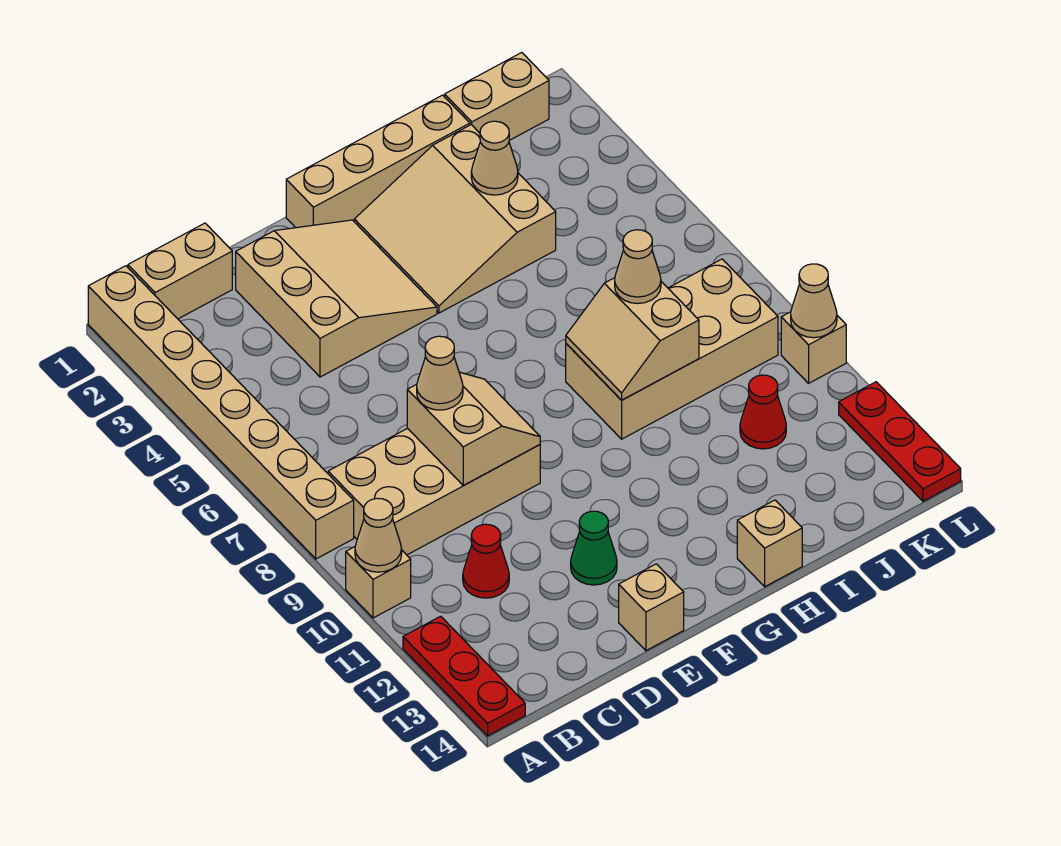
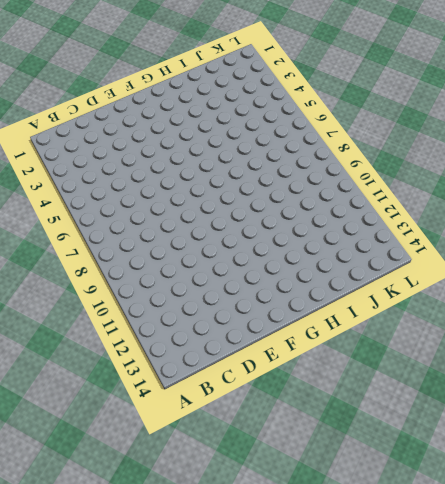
none -> tan 1x8 brick [88,266,354,559]
none -> tan 1x1 brick [346,547,411,618]
none -> red 1x3 plate [403,616,525,736]

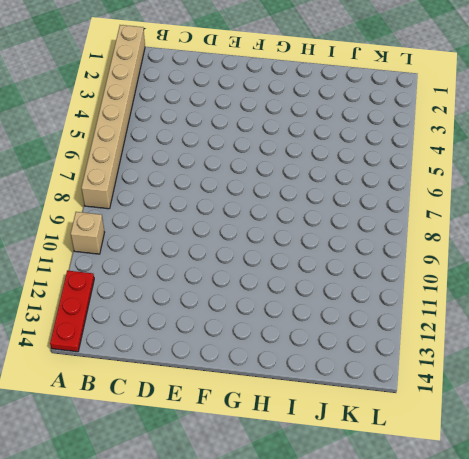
none -> tan 1x2 brick [128,223,232,319]
none -> tan 2x4 brick [328,428,540,555]
none -> red 1x1 cone [463,524,509,598]

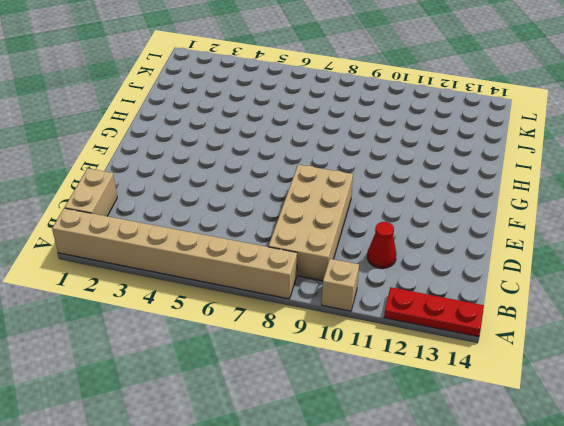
none -> tan 3x3 slope [236,220,437,377]
none -> green 1x1 cone [571,511,617,585]
none -> tan 1x1 brick [619,564,684,651]

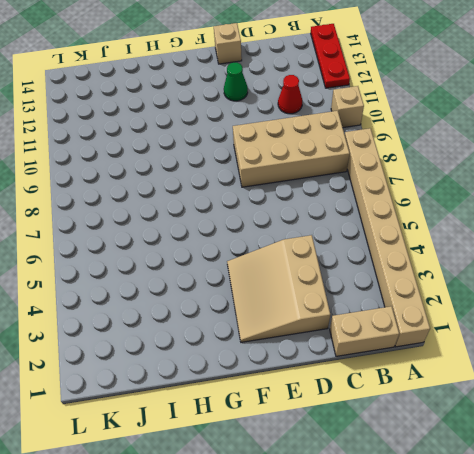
none -> tan 1x4 brick [286,95,470,228]
none -> tan 3x3 slope [354,125,556,313]
none -> tan 2x4 brick [566,259,778,439]

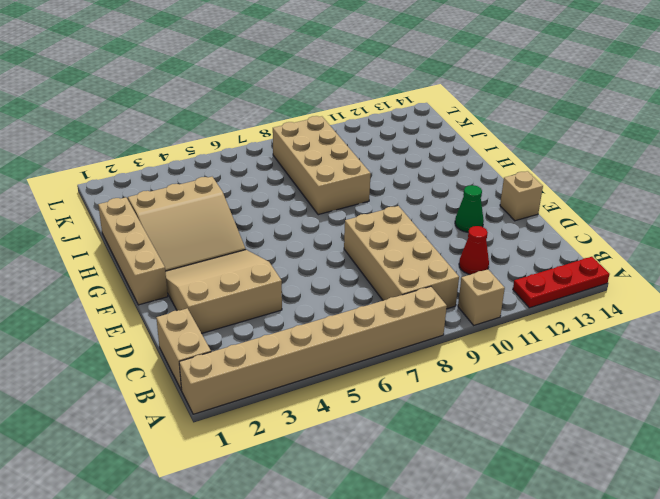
none -> tan 1x1 brick [737,500,802,587]
none -> tan 1x2 brick [445,53,549,140]
none -> red 1x1 cone [740,375,786,449]

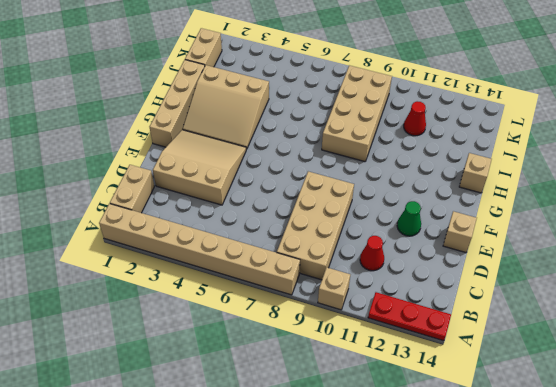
none -> tan 1x1 brick [781,312,846,383]
none -> red 1x3 plate [839,382,961,501]
none -> tan 1x1 cone [355,498,402,572]

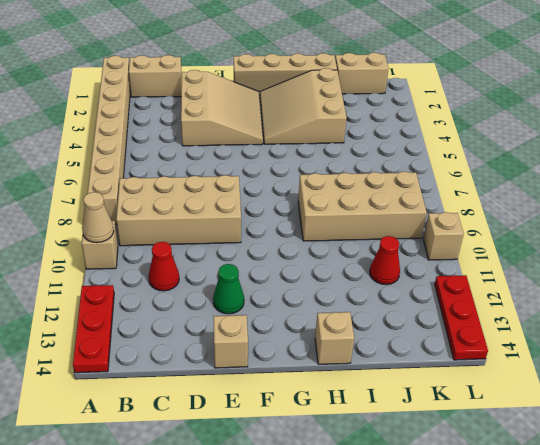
none -> tan 2x2 slope [407,372,540,485]
none -> tan 2x2 slope [566,278,699,400]
none -> tan 1x1 cone [471,121,518,195]

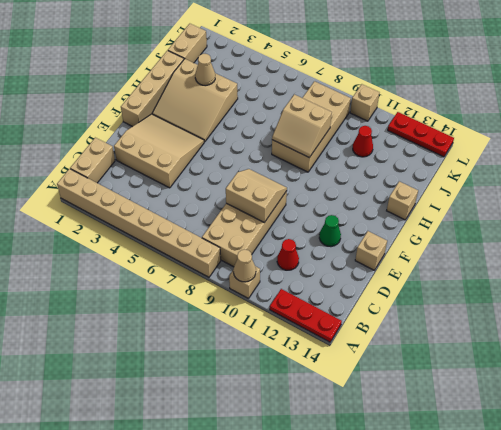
none -> tan 1x1 cone [791,264,837,338]
none -> tan 1x1 cone [417,336,463,410]
none -> tan 1x1 cone [615,230,661,304]

